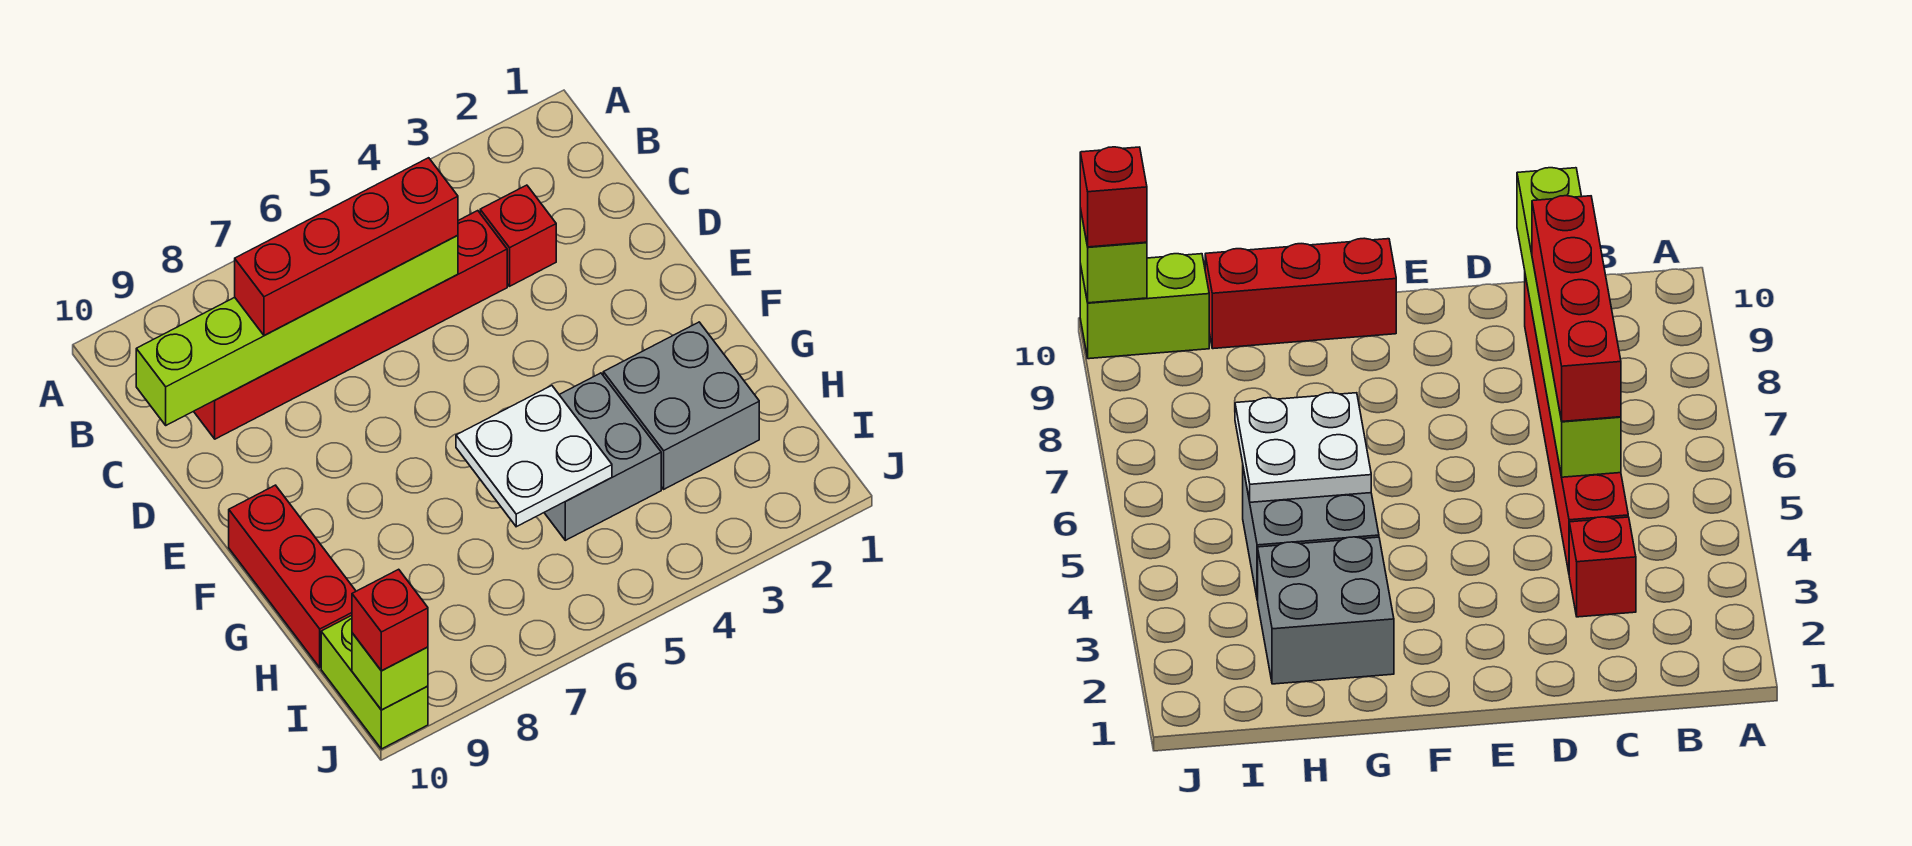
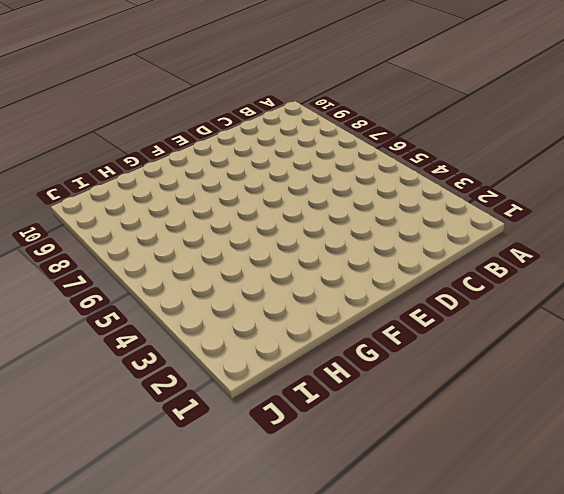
none -> red 1x1 brick [480,185,556,286]
none -> red 1x6 brick [194,211,507,439]

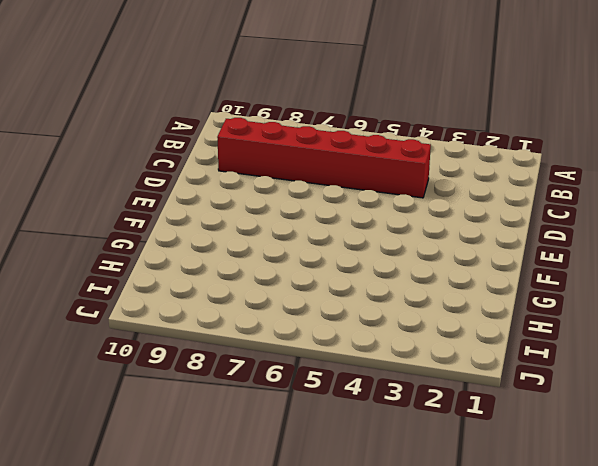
none -> red 1x1 brick [480,185,556,286]
none -> red 1x3 brick [229,485,356,668]

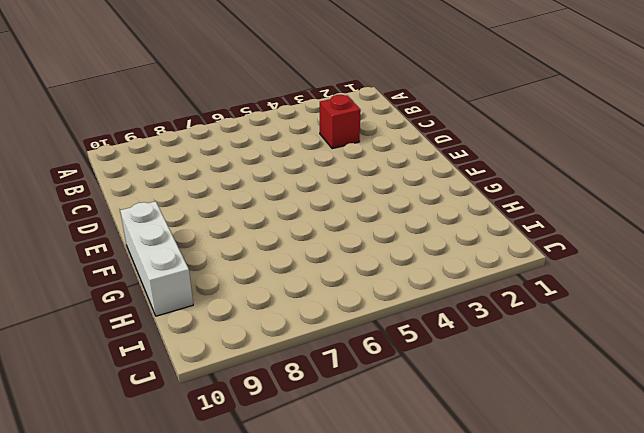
white 1x3 brick [120,201,193,316] -> red 1x3 brick [229,485,356,668]
none -> red 1x6 brick [194,211,507,439]
none -> grey 2x2 brick [603,322,759,489]

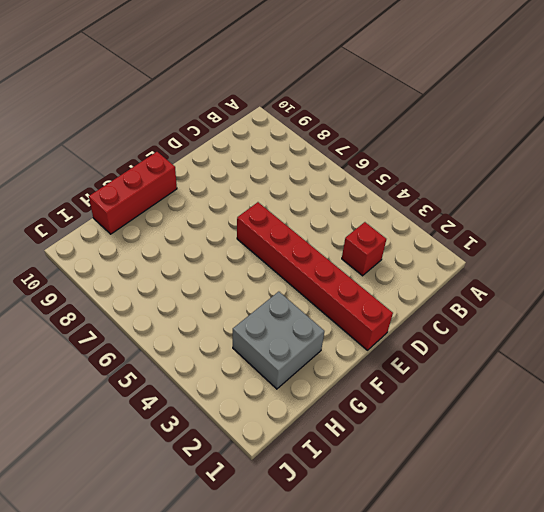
red 1x6 brick [237,202,393,350] -> red 1x6 brick moved to [194,211,507,439]
none -> grey 2x2 brick [544,373,661,540]
none -> lime 1x2 brick [321,615,428,749]

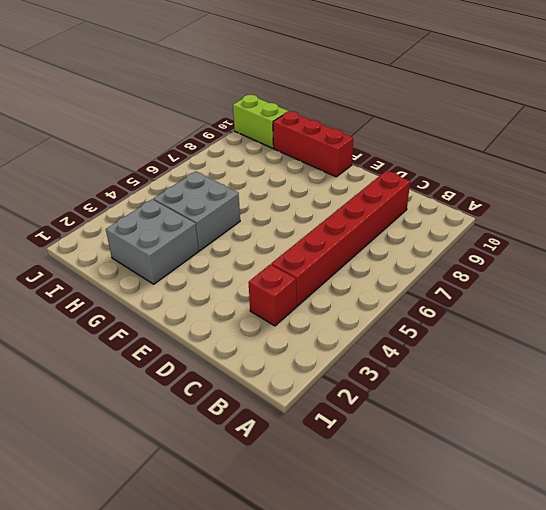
none -> lime 1x6 brick [136,235,458,425]
none -> white 2x2 plate [456,386,612,527]

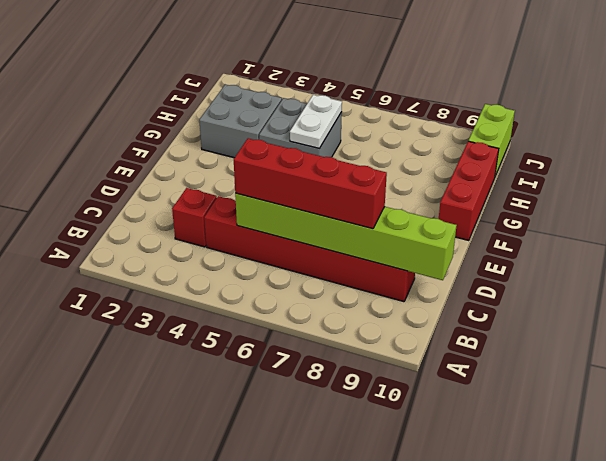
white 1x2 plate [290,95,342,149] -> white 2x2 plate [456,386,612,527]
none -> lime 1x1 brick [352,633,428,710]
none -> red 1x1 brick [352,569,428,671]

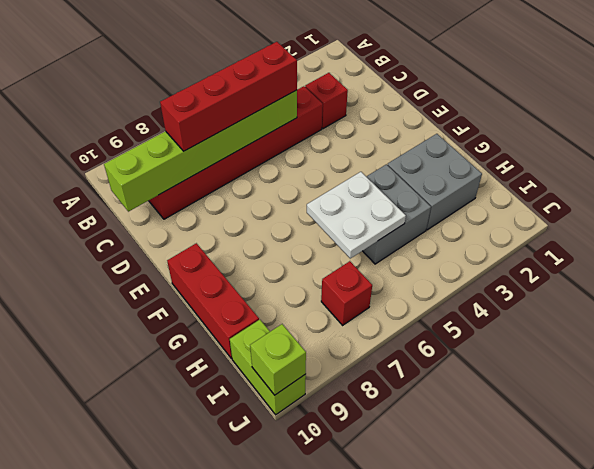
red 1x1 brick [321,261,372,325] -> red 1x1 brick moved to [352,569,428,671]

